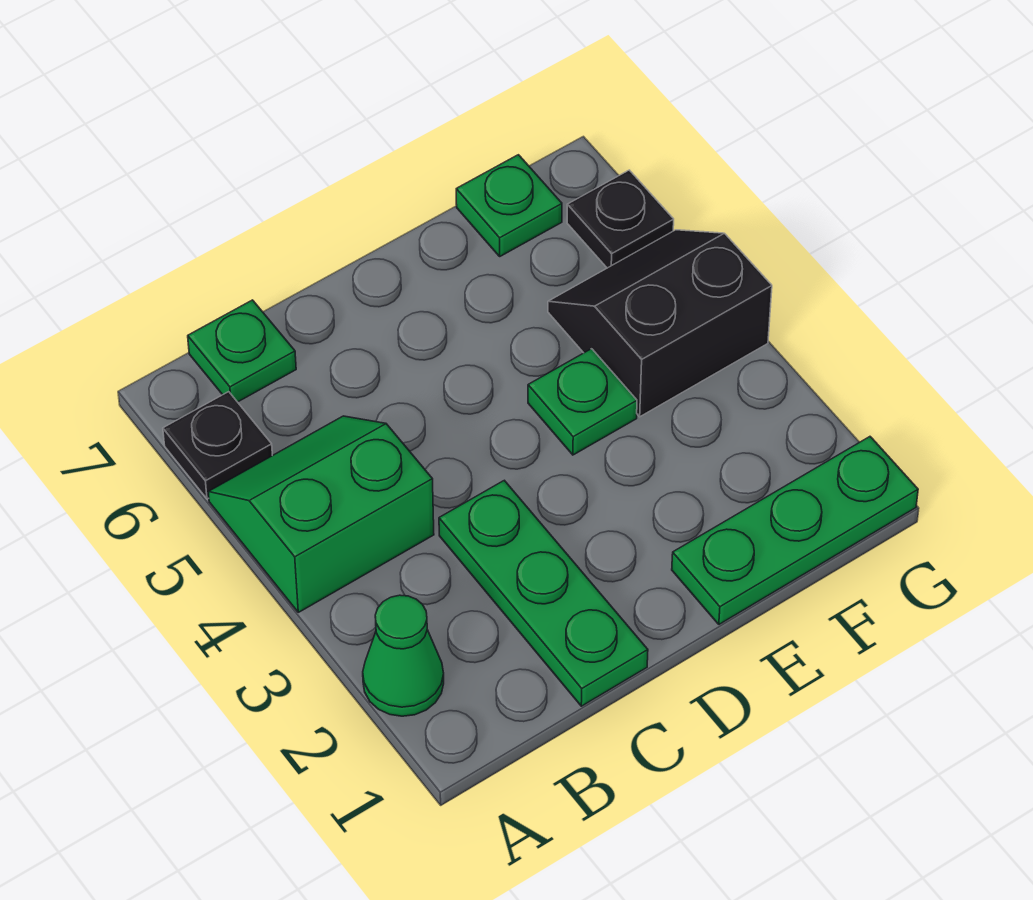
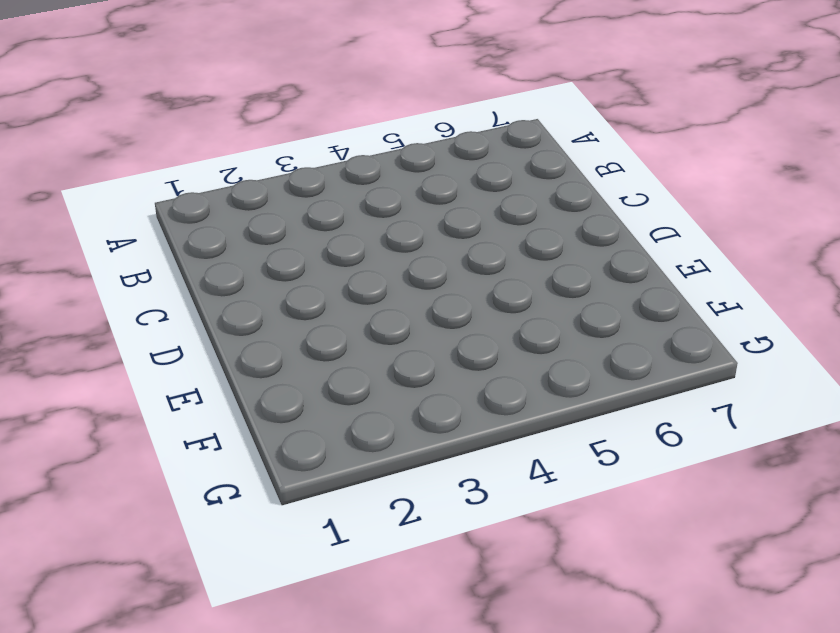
none -> green 1x1 cone [363,595,444,716]
none -> green 2x2 slope [208,416,434,612]

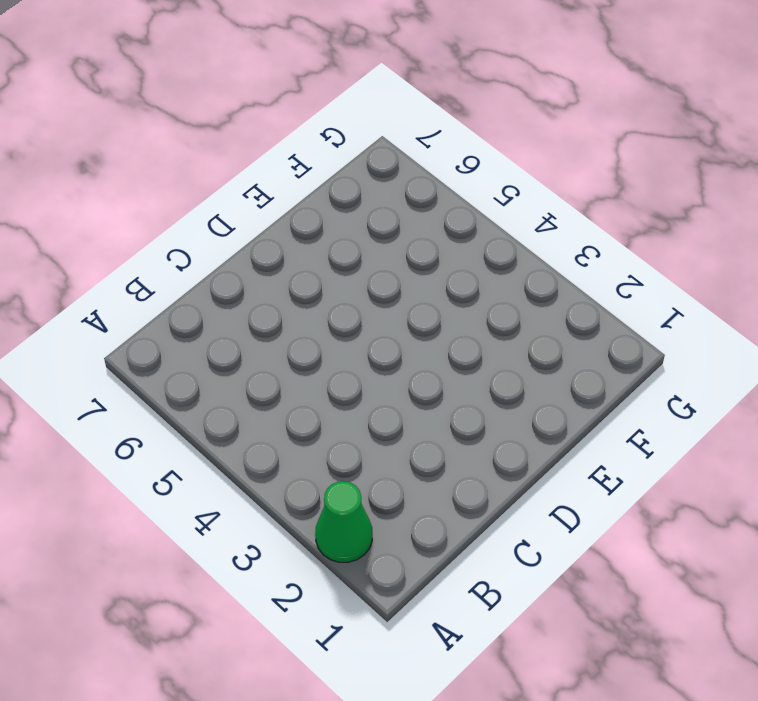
none -> green 2x2 slope [208,416,434,612]
none -> black 1x1 plate [163,392,272,499]

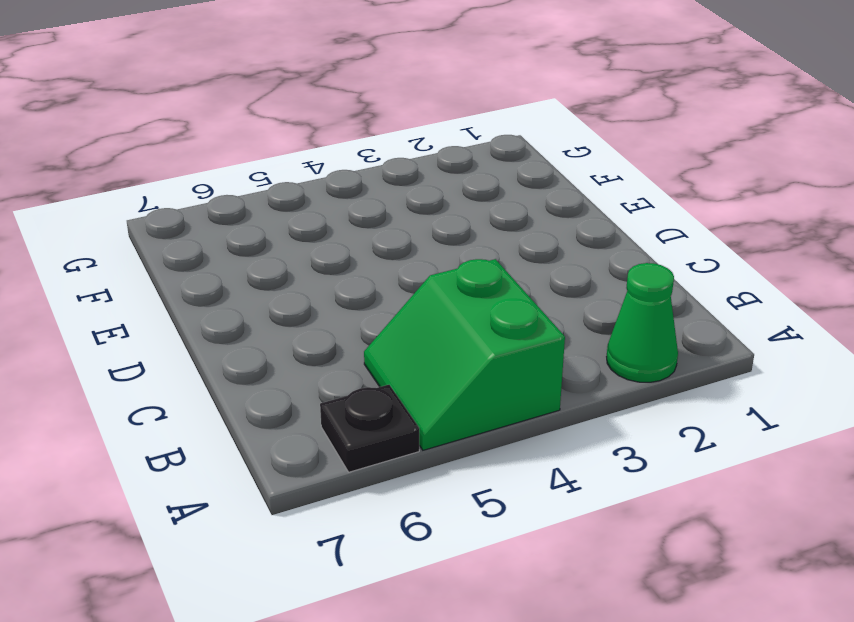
none -> green 1x1 plate [188,300,296,402]
none -> green 1x3 plate [439,480,648,706]

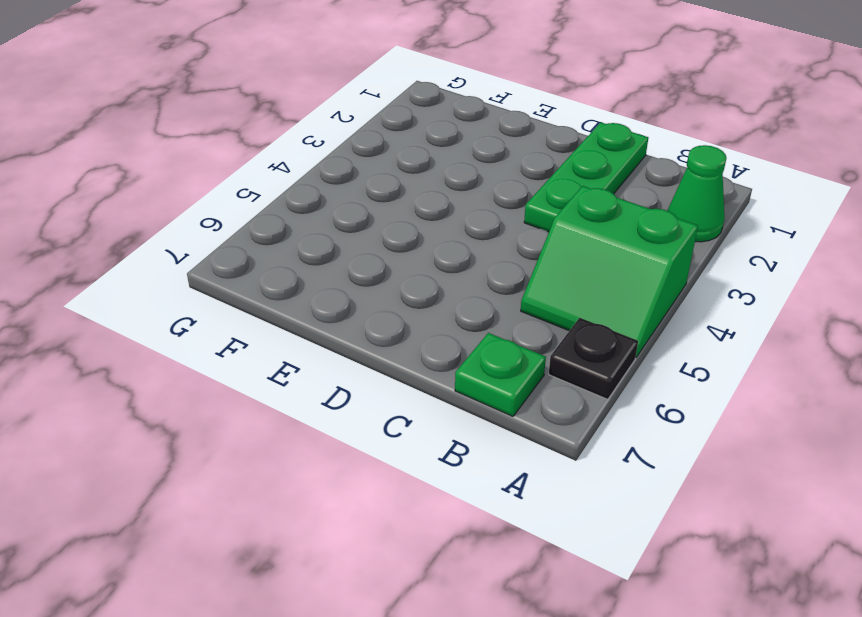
none -> green 1x3 plate [672,437,918,624]
none -> green 1x1 plate [528,349,637,455]

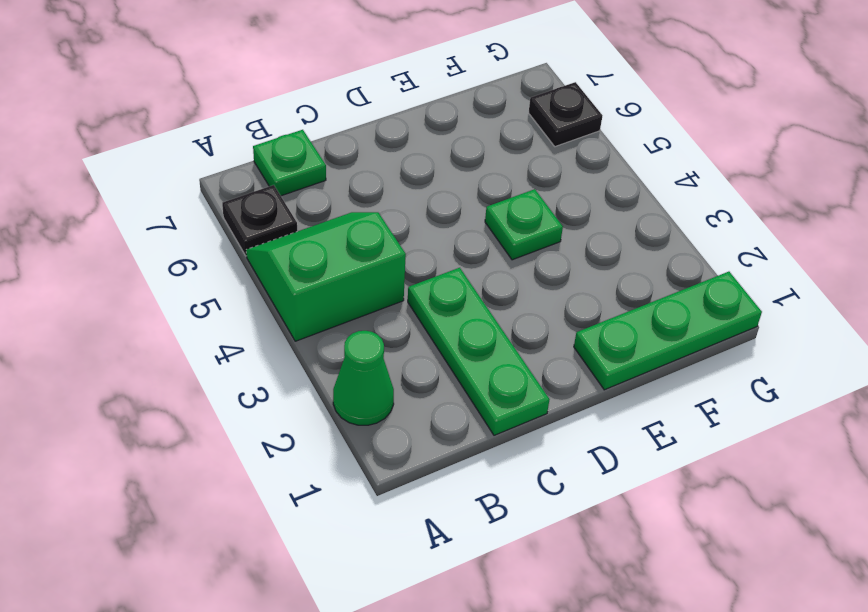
none -> black 2x2 slope [548,230,772,417]
none -> green 1x1 plate [456,155,562,256]

